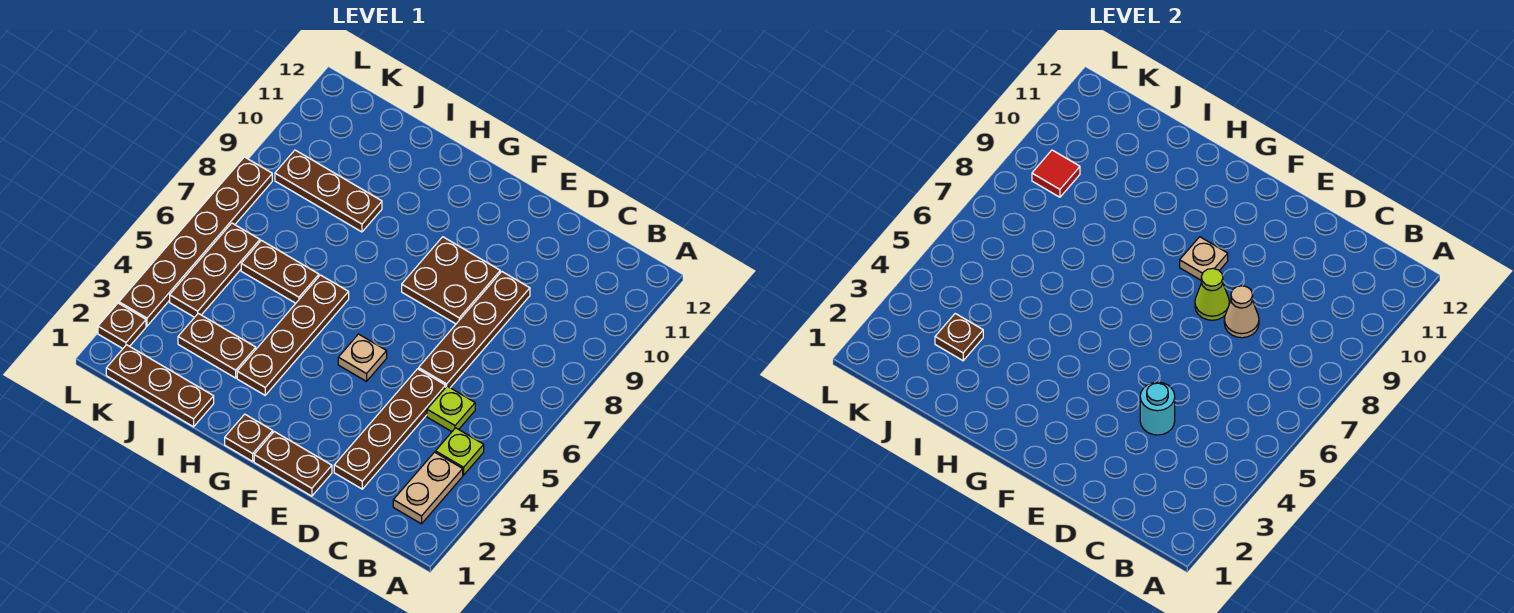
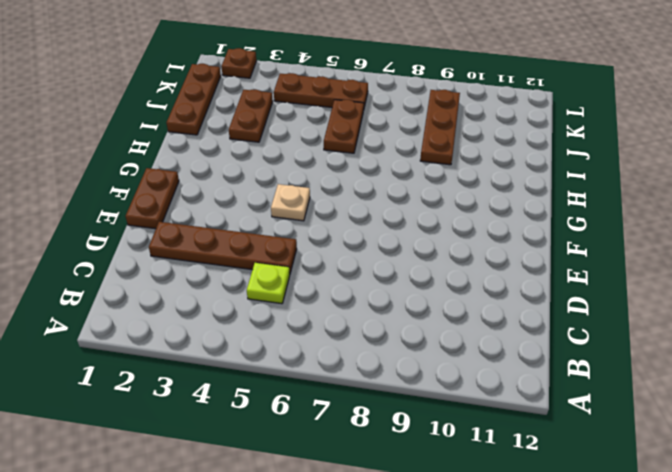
none -> tan 1x2 plate [393,452,463,524]
none -> lime 1x1 plate [436,428,484,475]
none -> brown 1x4 plate [419,272,530,388]

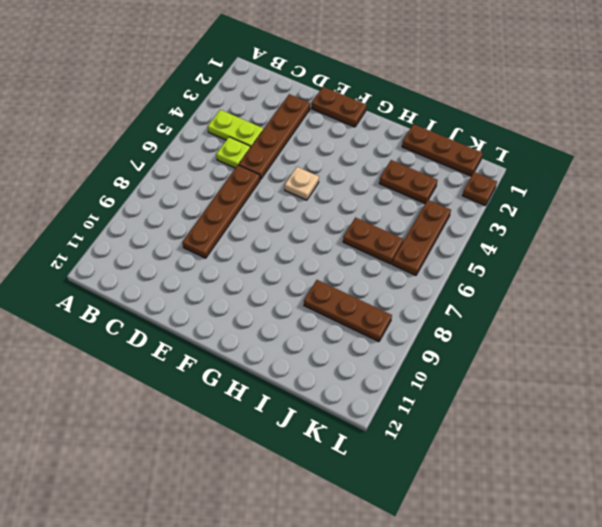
lime 1x2 plate [208,110,263,147] -> lime 1x1 plate [436,428,484,475]
none -> tan 1x2 plate [393,452,463,524]
none -> brown 2x2 plate [402,237,500,324]
none -> brown 1x1 plate [225,414,273,461]

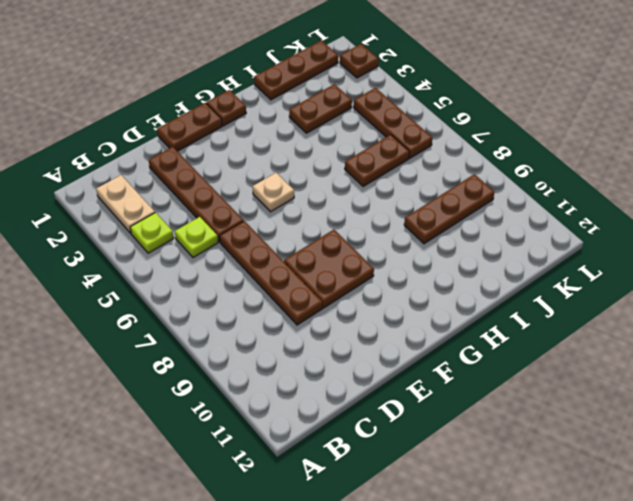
none -> brown 1x4 plate [237,275,349,395]
none -> brown 1x6 plate [119,157,272,326]
none -> cyan 1x1 round brick [1140,382,1175,435]

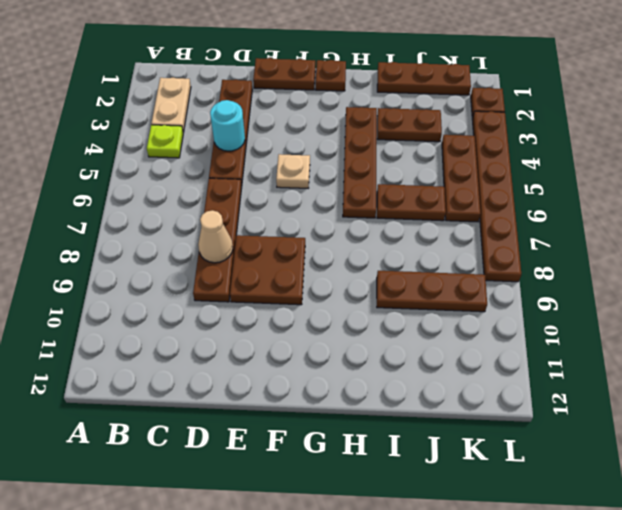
none -> lime 1x1 plate [427,386,475,432]
none -> lime 1x1 cone [1195,268,1229,320]
none -> tan 1x1 plate [1180,237,1228,280]

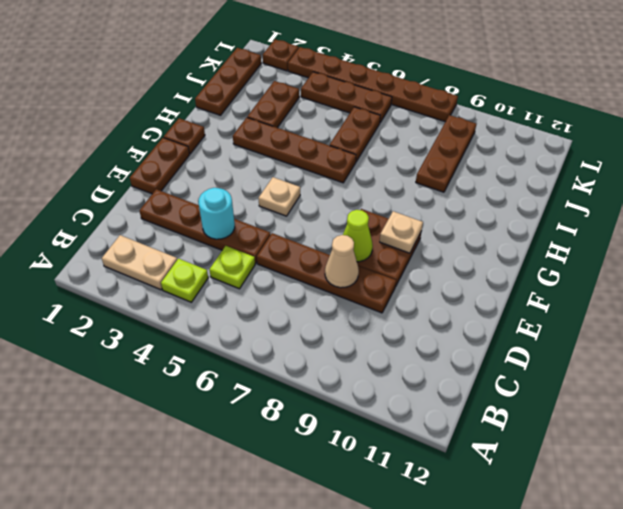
none -> brown 1x1 plate [935,314,983,361]
none -> red 1x1 tile [1032,150,1080,197]

